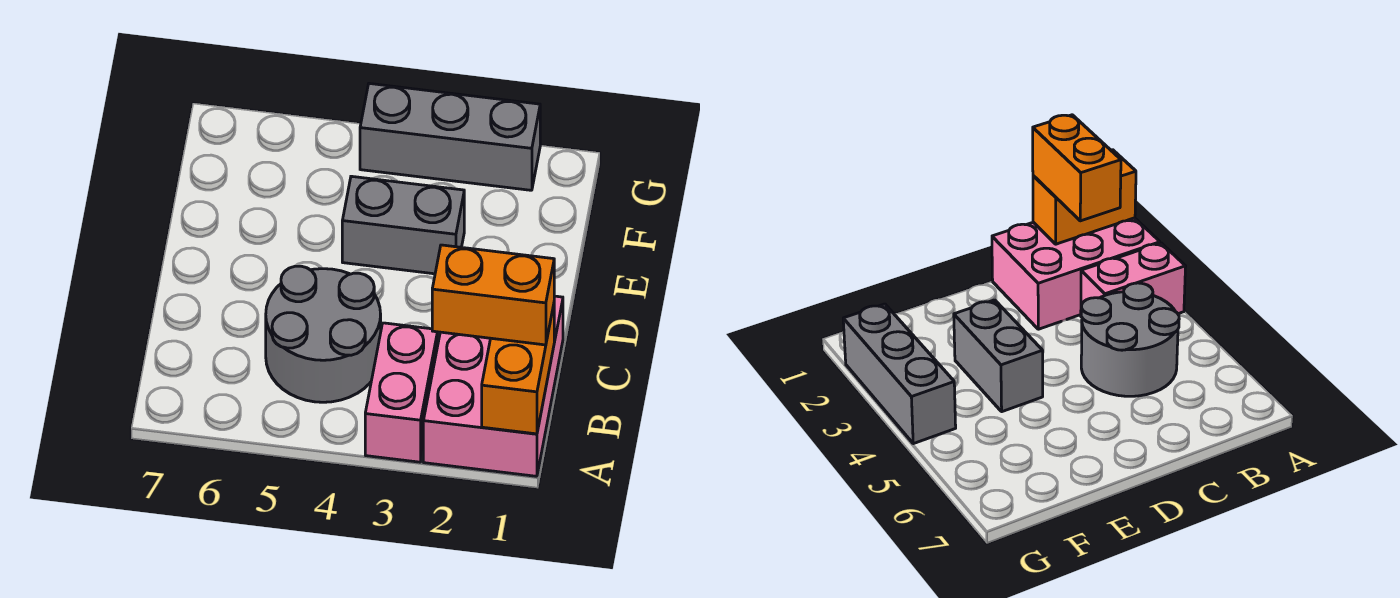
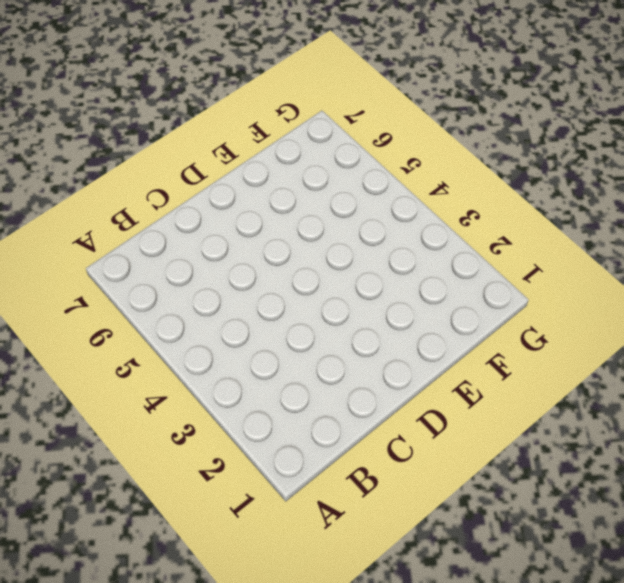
none -> pink 2x3 brick [423,296,563,476]
none -> pink 1x2 brick [365,323,438,462]

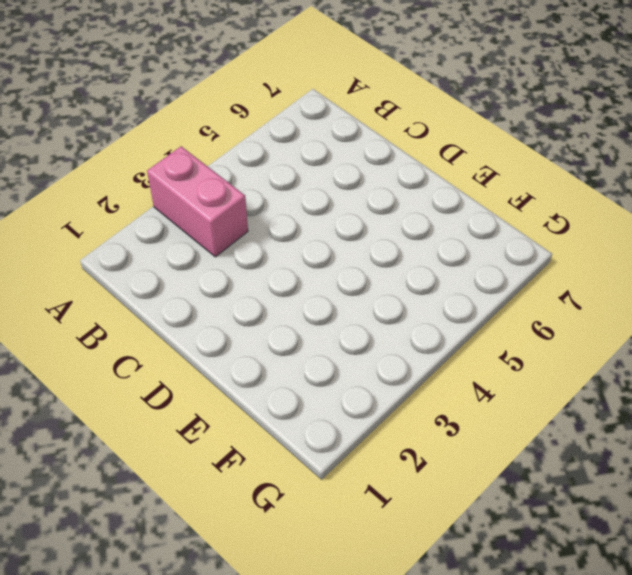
none -> pink 2x3 brick [423,296,563,476]
none -> grey 2x2 round brick [266,266,381,402]

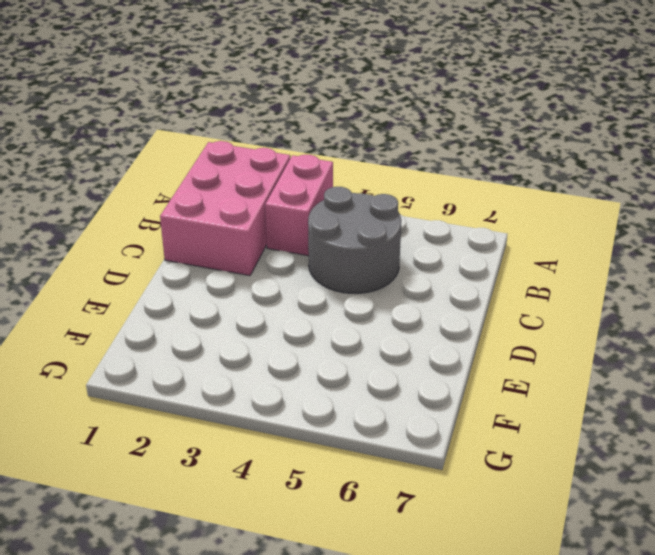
none -> grey 1x2 brick [342,176,464,274]
none -> grey 1x3 brick [360,83,540,190]

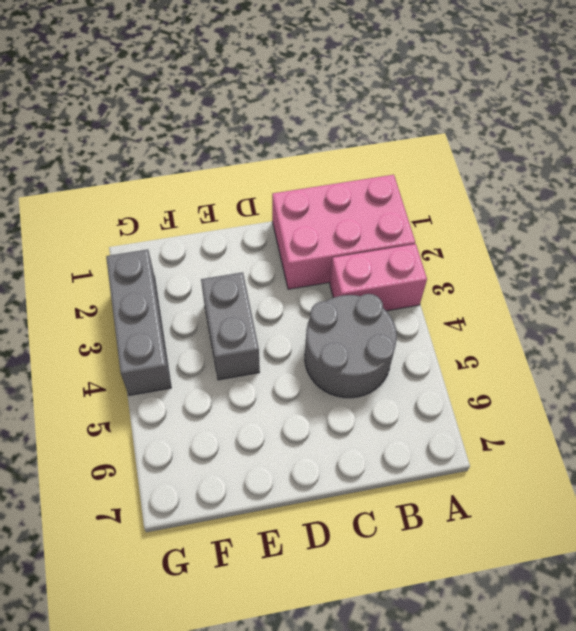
none -> orange 1x2 brick [482,305,554,434]
none -> orange 1x2 brick [432,245,554,345]

